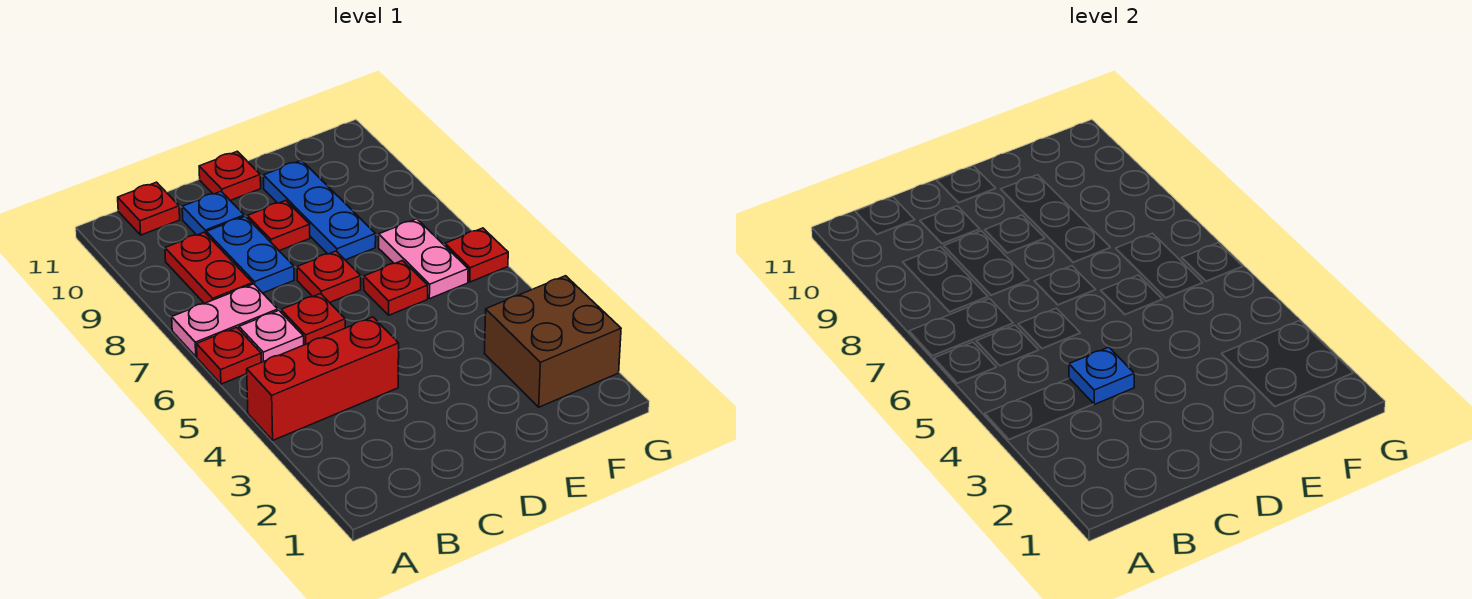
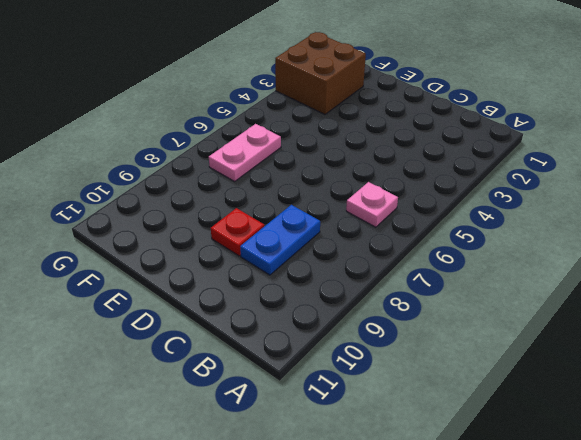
none -> red 1x3 brick [247,317,399,440]
none -> red 1x1 plate [197,327,261,384]
none -> pink 1x2 plate [172,284,278,357]

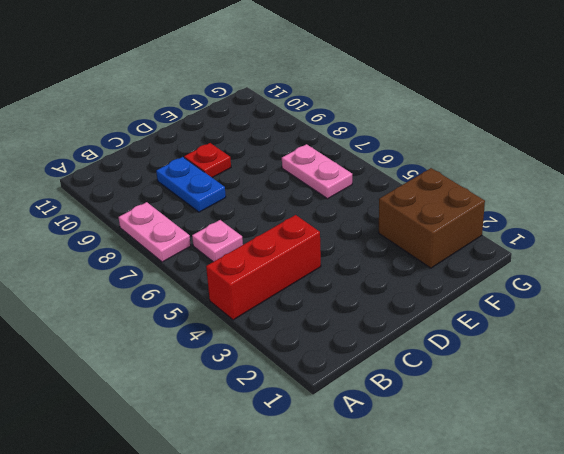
pink 1x2 plate [118,202,191,262] -> pink 1x2 plate turned to [172,284,278,357]
none -> red 1x1 plate [197,327,261,384]
none -> red 1x2 plate [165,232,253,303]
none -> red 1x1 plate [118,182,180,235]

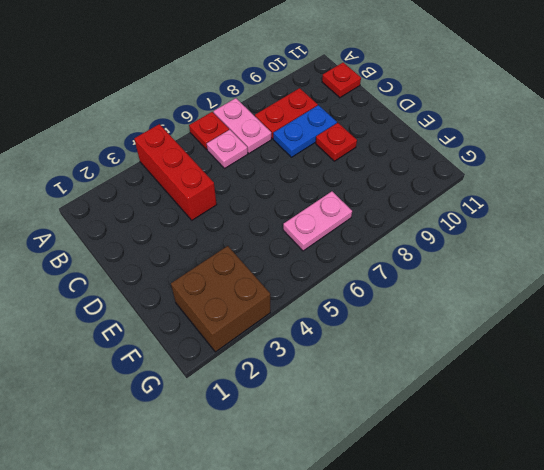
none -> red 1x1 plate [281,294,345,345]
none -> blue 1x1 plate [182,191,244,235]
none -> red 1x1 plate [297,251,361,303]

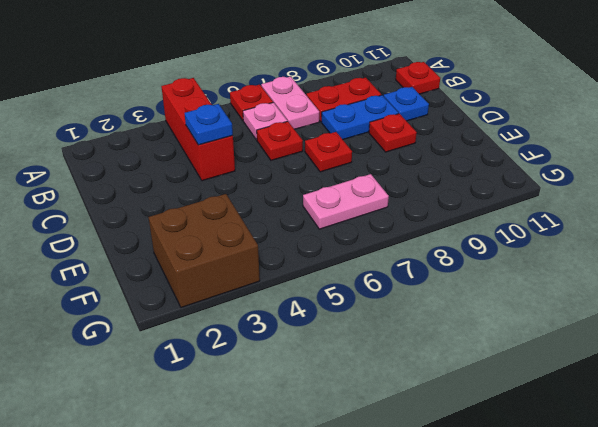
none -> red 1x1 plate [199,151,261,200]
none -> red 1x1 plate [364,261,428,315]
none -> blue 1x3 plate [263,160,376,260]

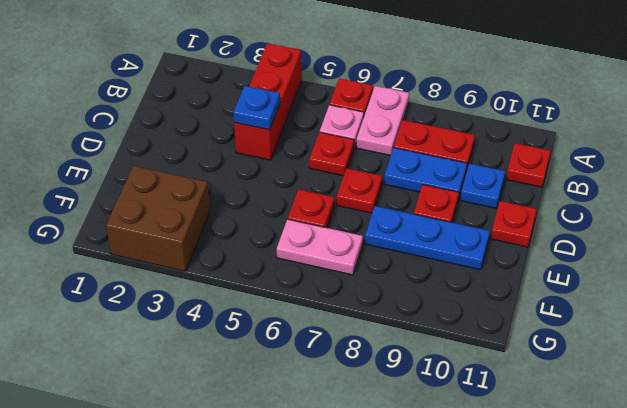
none -> red 1x1 plate [445,228,508,282]

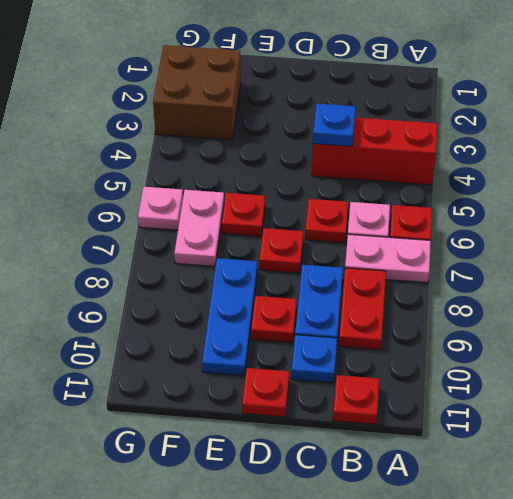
pink 1x1 plate [138,187,183,230] -> red 1x1 plate [445,228,508,282]

